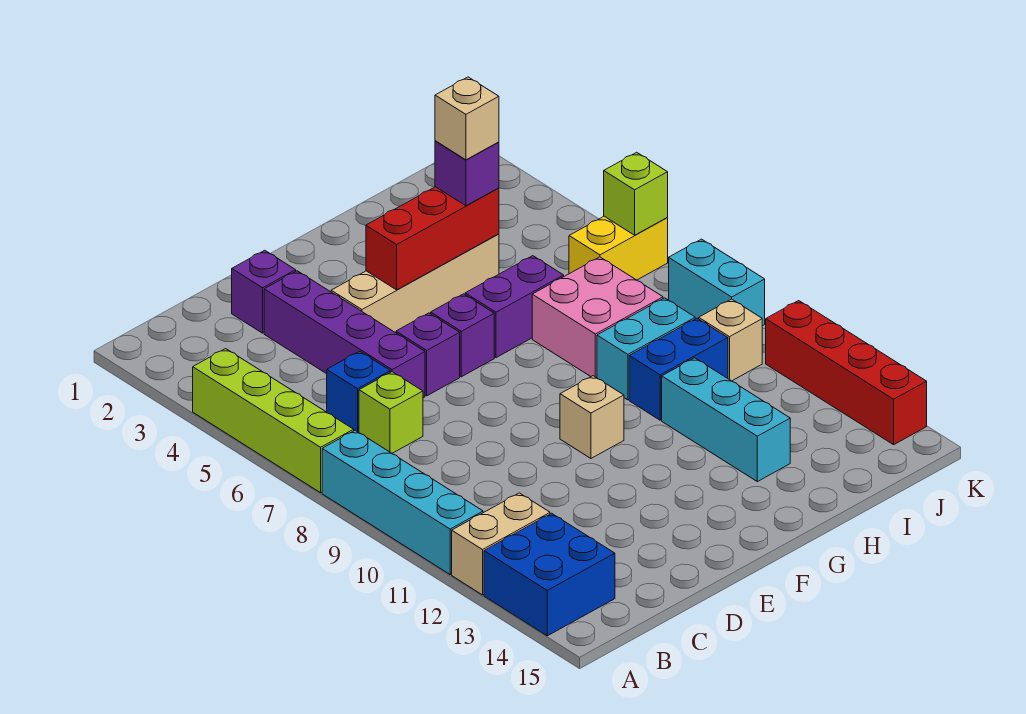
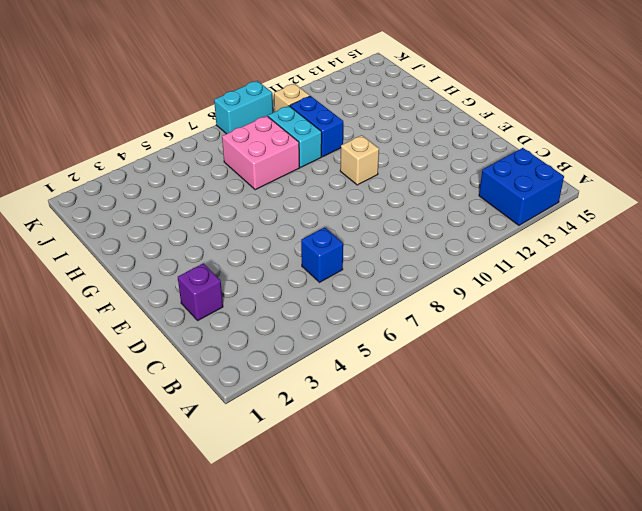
none -> lime 1x4 brick [193,349,354,493]
none -> cyan 1x4 brick [322,430,483,574]
none -> tan 1x2 brick [452,493,550,595]

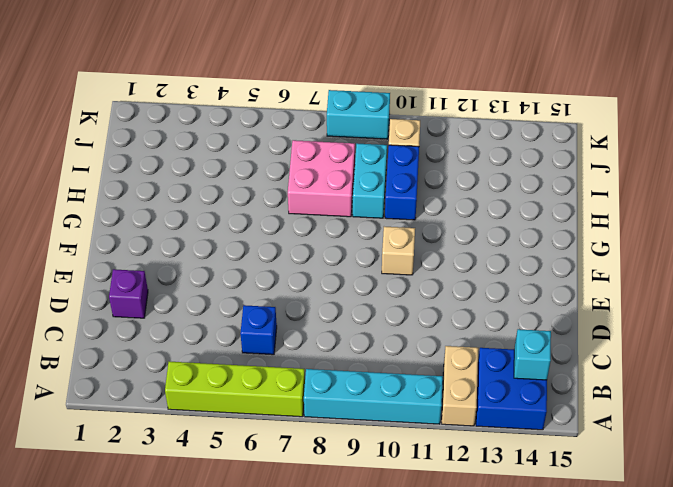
cyan 1x1 brick [514,329,551,380] -> none
none -> lime 1x1 brick [359,372,423,453]
none -> purple 1x4 brick [264,271,425,398]
none -> tan 1x4 brick [331,234,499,333]

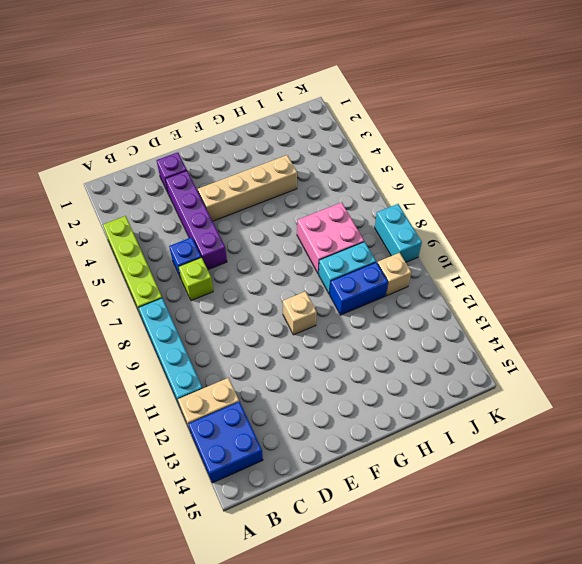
none -> purple 1x1 brick [396,313,460,396]
none -> purple 1x1 brick [431,294,494,377]
none -> purple 1x2 brick [465,256,564,358]

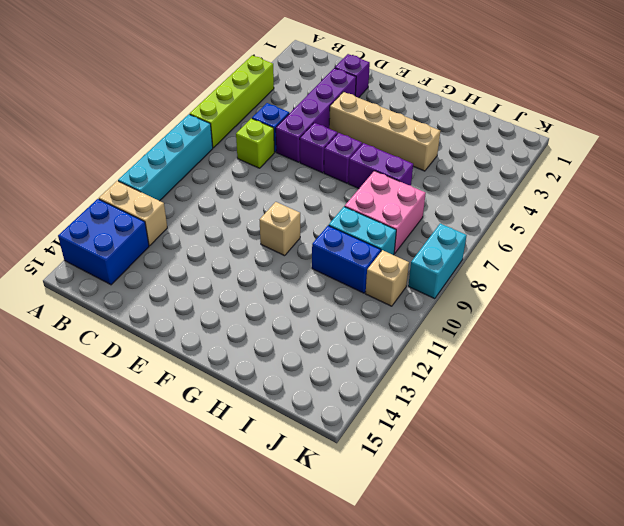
none -> cyan 1x3 brick [662,358,790,482]
none -> yellow 1x2 brick [569,216,668,280]
none -> red 1x4 brick [766,301,927,445]

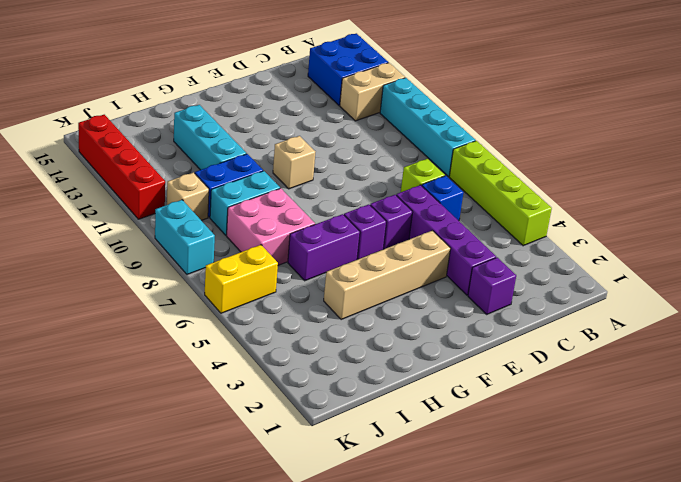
none -> red 1x3 brick [366,187,499,290]
none -> lime 1x1 brick [604,152,668,235]
none -> purple 1x1 brick [435,141,499,206]

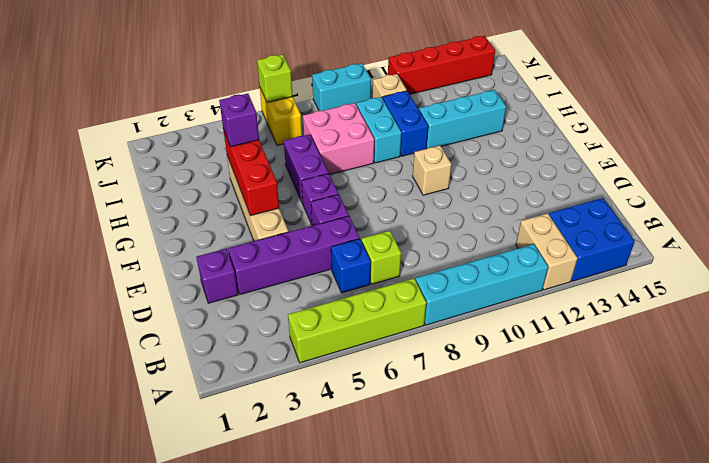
none -> tan 1x1 brick [435,77,499,160]

